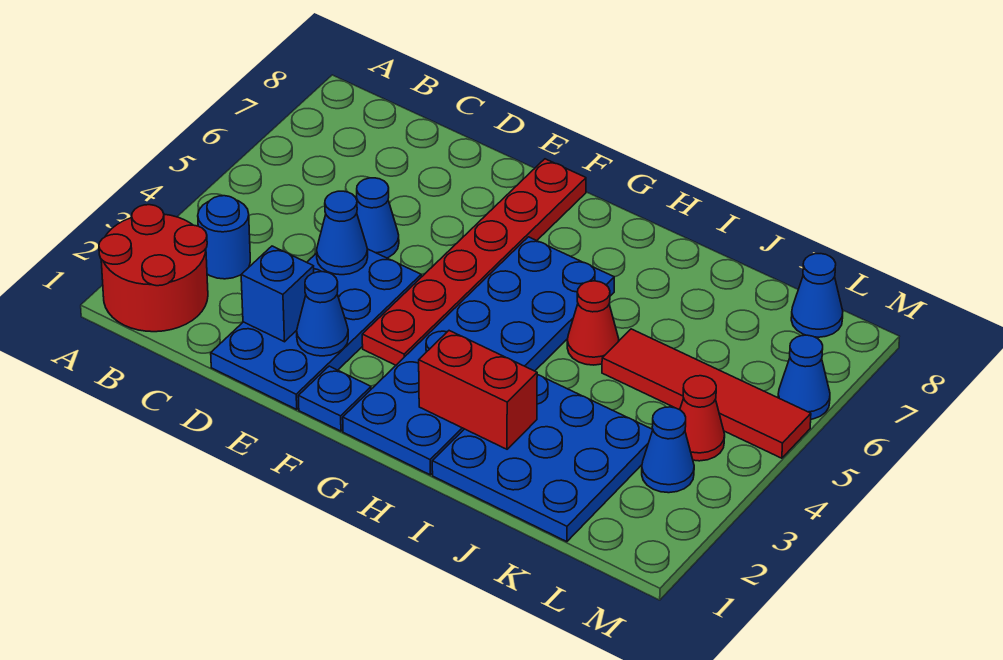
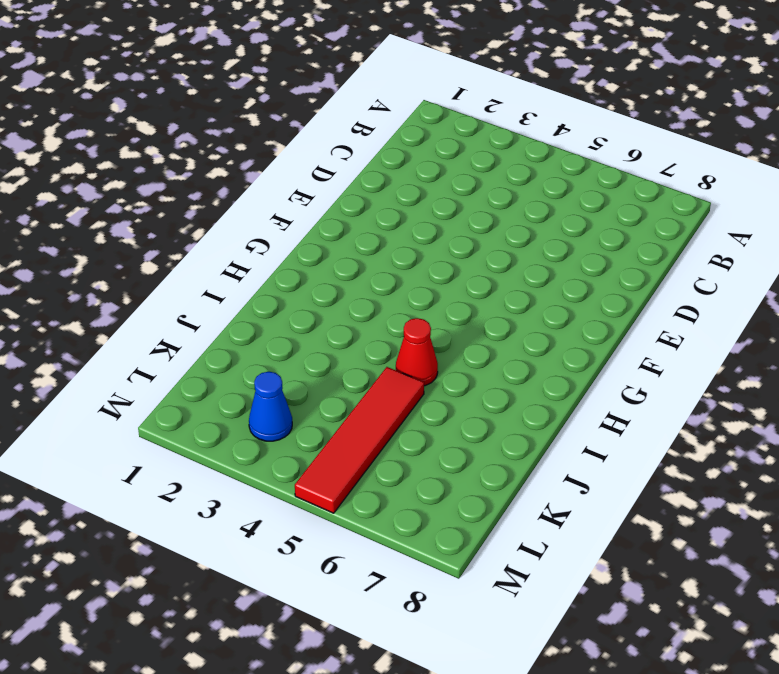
none -> red 2x2 round brick [99,205,208,332]
none -> blue 1x1 round brick [198,196,250,279]
none -> blue 2x4 plate [211,249,421,409]

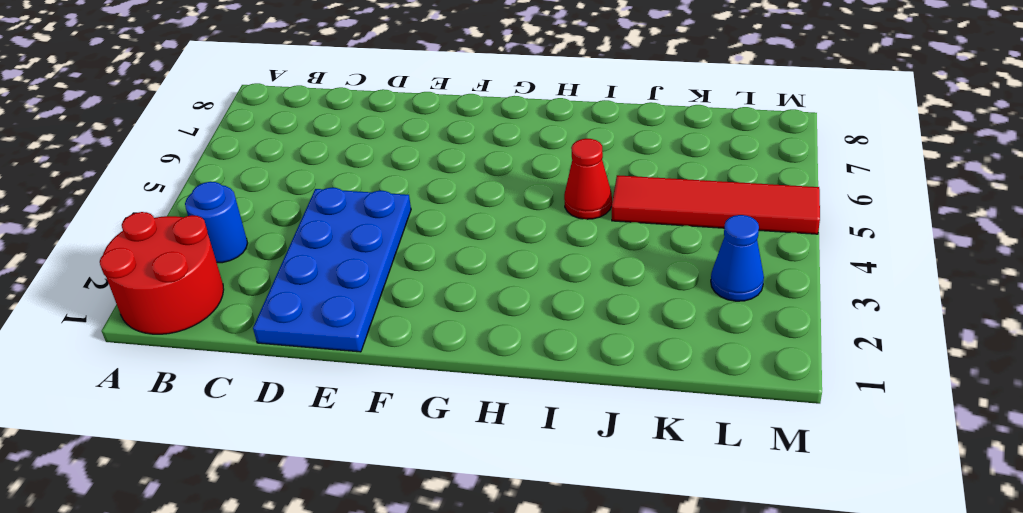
none -> blue 1x1 cone [357,178,399,258]
none -> blue 1x1 plate [298,366,371,431]
none -> red 1x6 plate [362,159,586,365]

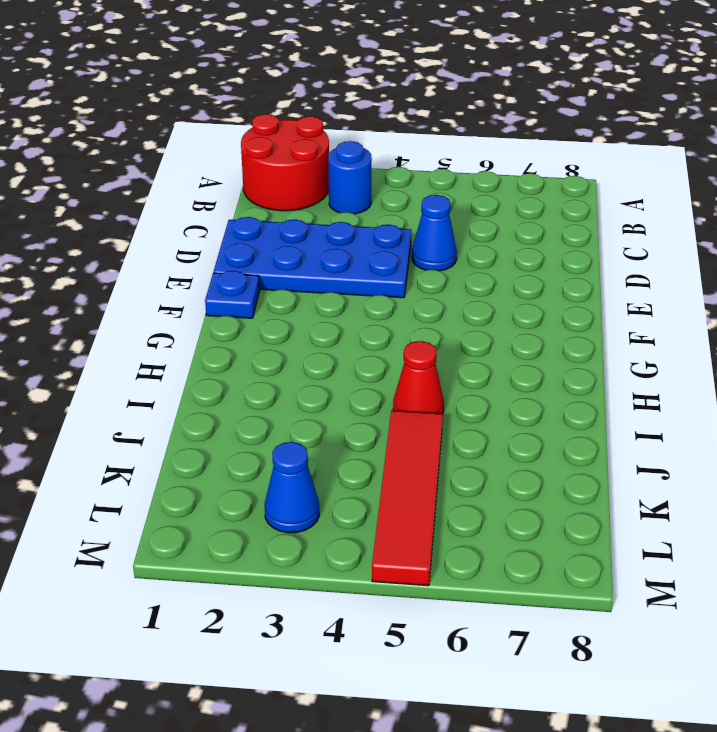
none -> red 1x6 plate [362,159,586,365]
none -> blue 2x6 plate [343,237,614,475]
none -> blue 3x3 plate [432,375,653,542]

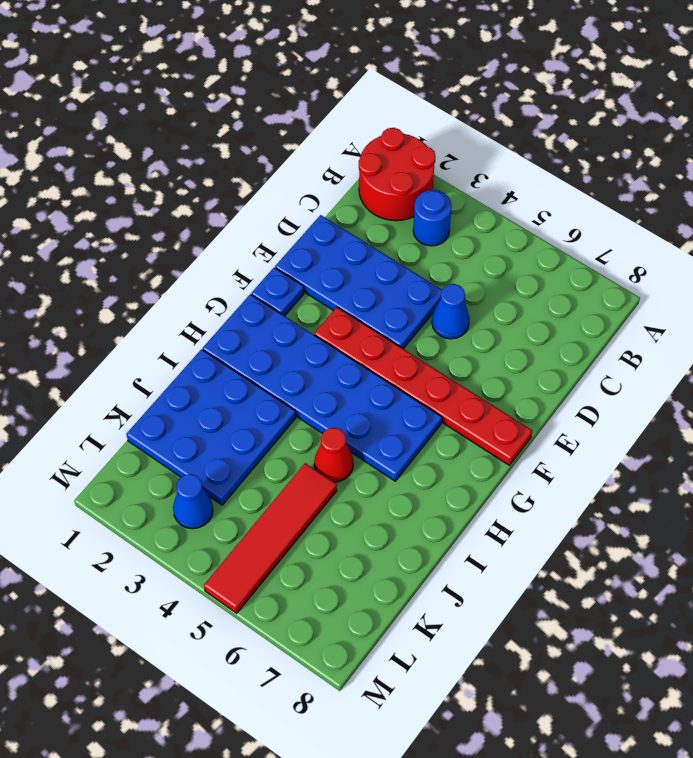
none -> red 1x1 cone [680,376,725,461]
none -> blue 1x1 cone [791,254,843,337]
none -> blue 1x1 cone [778,335,830,419]

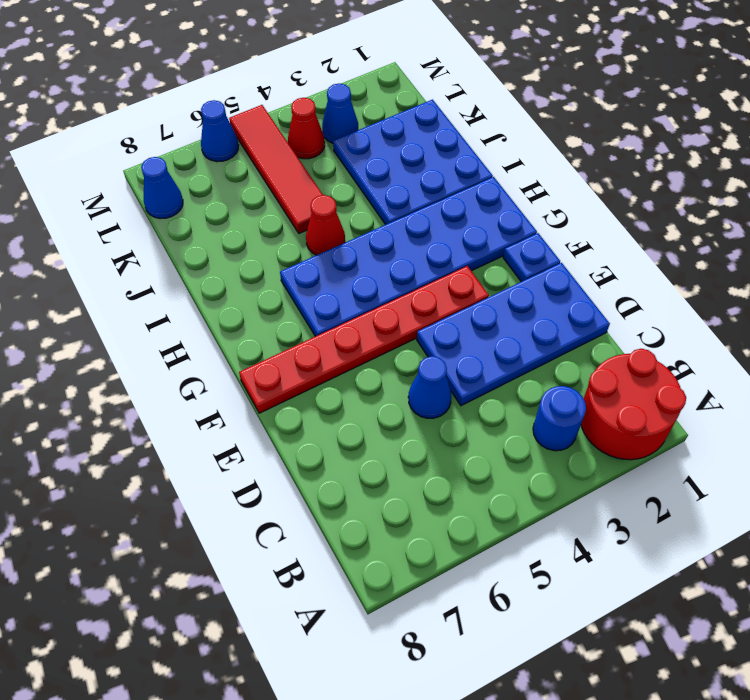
none -> blue 1x1 brick [241,246,314,342]
none -> blue 1x1 cone [317,191,368,275]
none -> blue 1x1 cone [297,272,348,356]

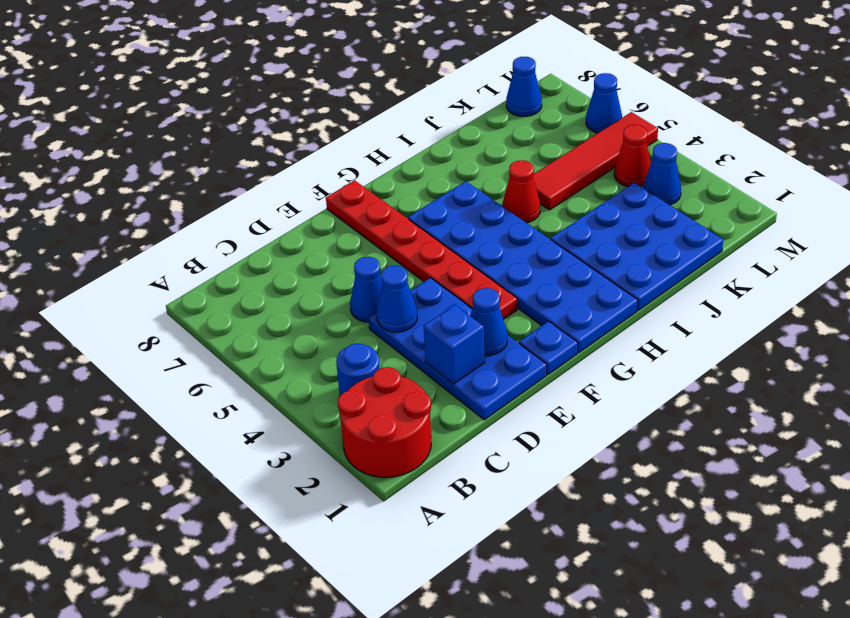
none -> red 1x2 brick [419,331,537,449]

